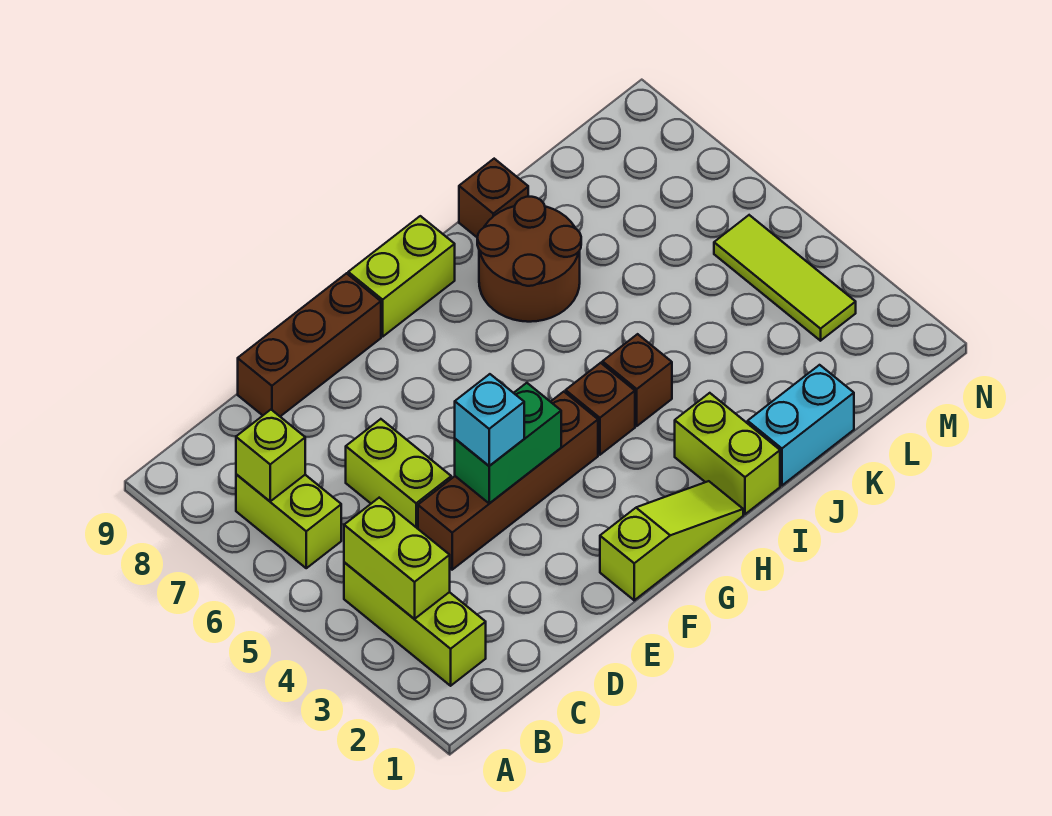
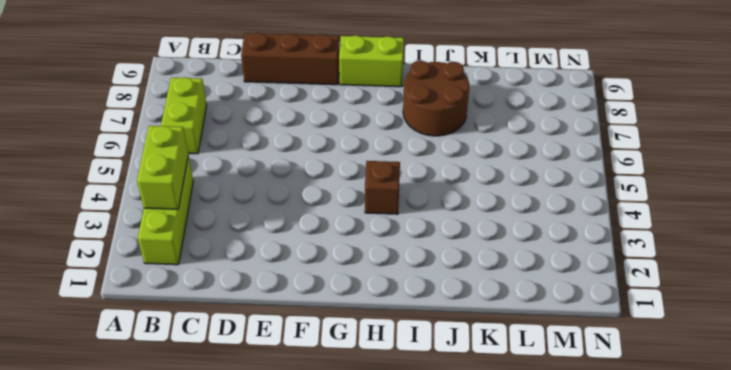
none -> brown 1x4 brick [418,392,598,570]
none -> lime 1x2 brick [346,419,451,529]
none -> lime 1x3 slope [600,481,743,600]

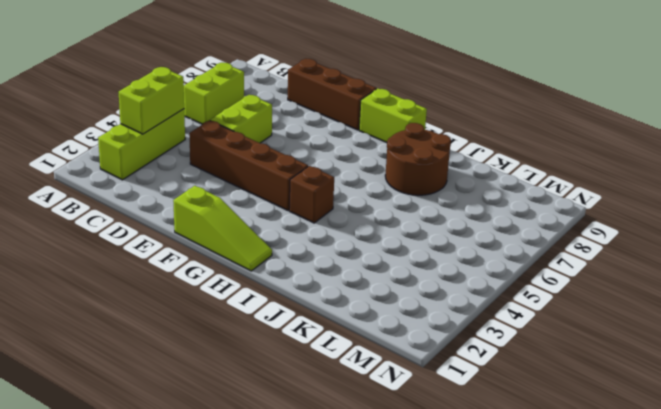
none -> lime 1x2 brick [675,393,780,514]
none -> brown 1x1 brick [602,334,672,426]
none -> cyan 1x2 brick [748,365,854,485]

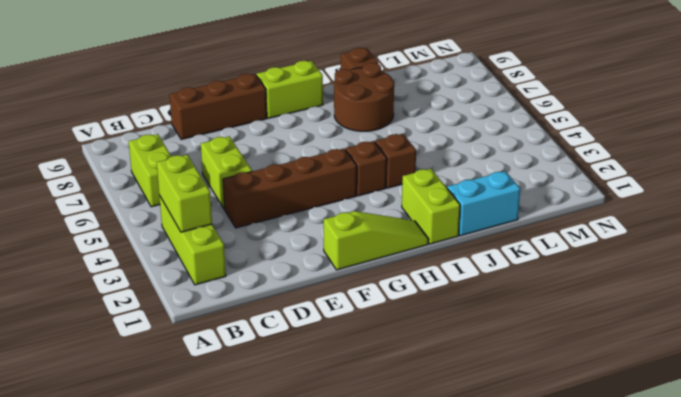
none -> lime 1x3 tile [714,215,856,341]
none -> lime 1x1 brick [236,410,305,501]
none -> green 1x2 brick [455,383,561,503]

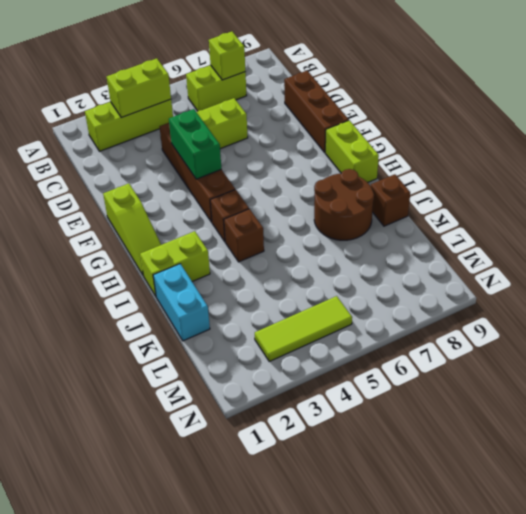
none -> cyan 1x1 brick [455,374,524,466]

